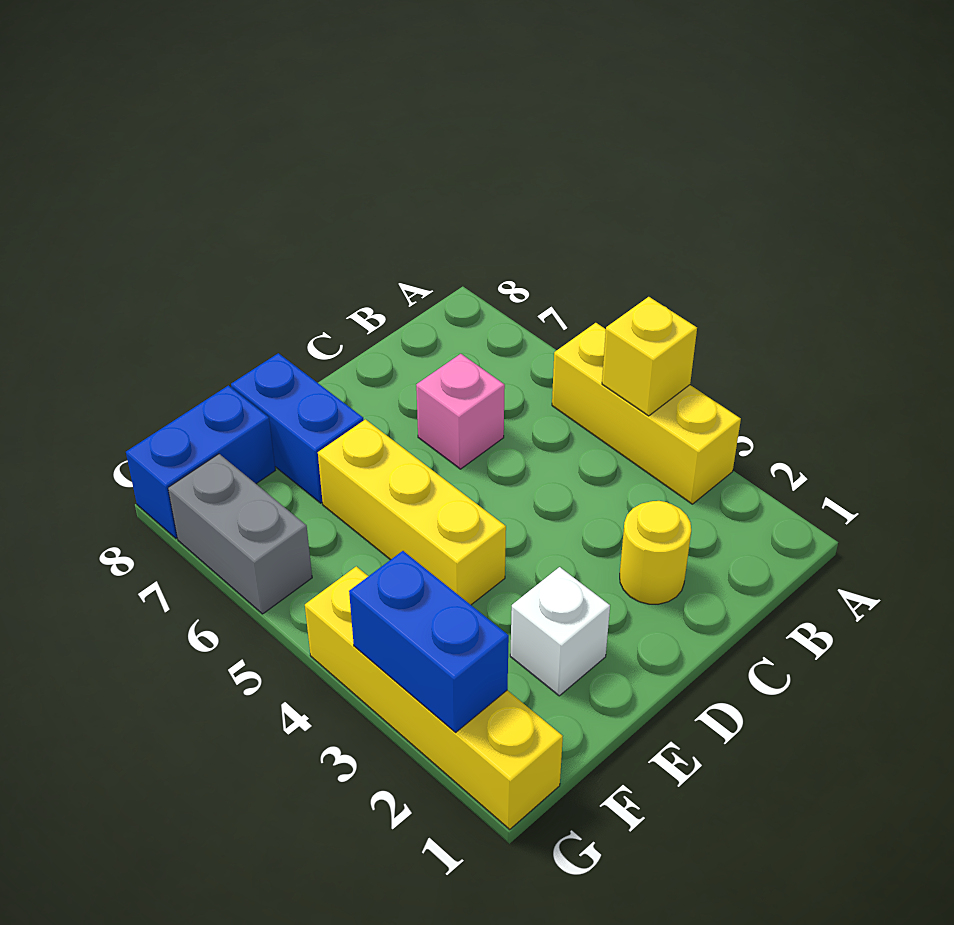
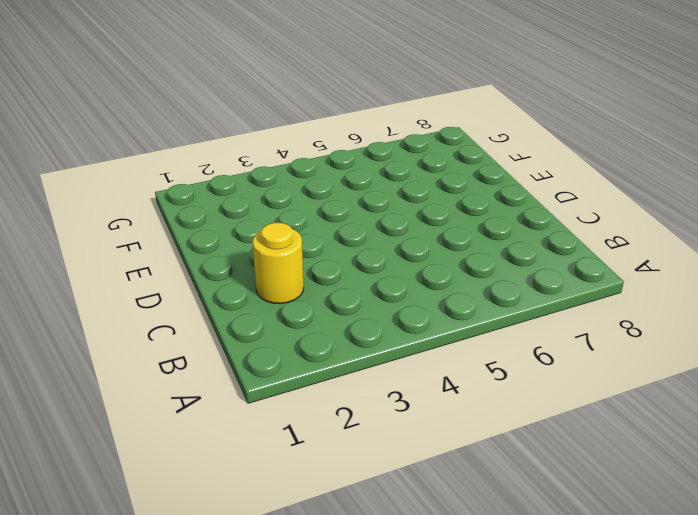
none -> yellow 1x3 brick [552,323,741,504]
none -> pink 1x1 brick [416,354,505,469]

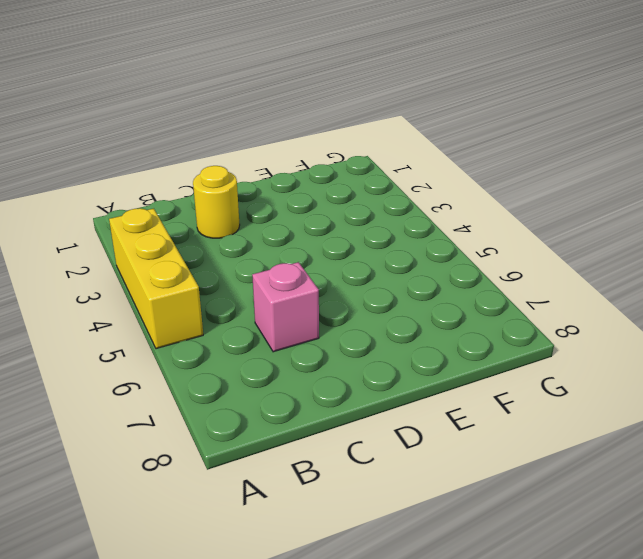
none -> white 1x1 brick [510,567,610,696]
none -> yellow 1x3 brick [318,419,506,605]

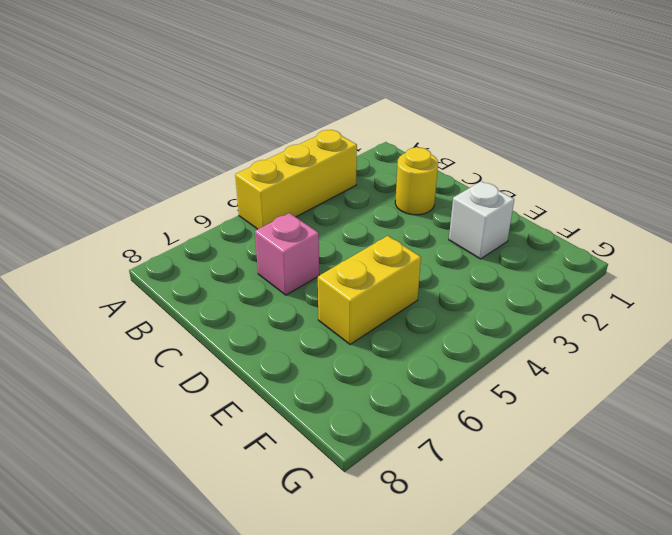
yellow 1x2 brick [318,236,421,344] -> yellow 1x3 brick [318,419,506,605]
none -> blue 1x2 brick [231,353,364,503]
none -> blue 1x2 brick [126,385,275,538]

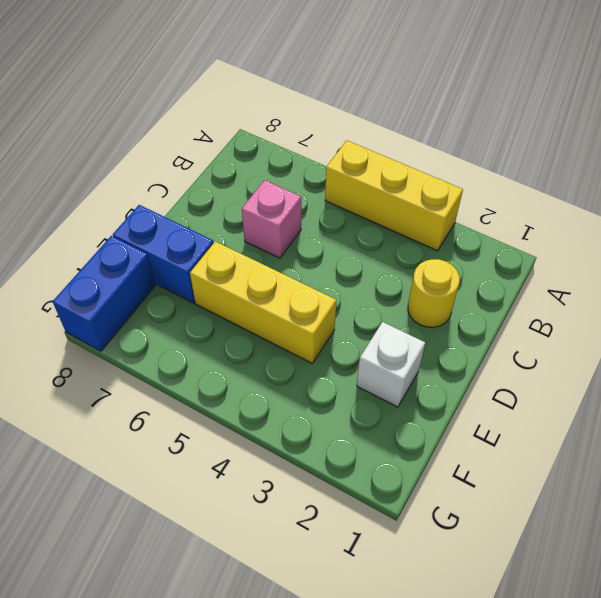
none -> yellow 1x4 brick [305,566,563,829]
none -> grey 1x2 brick [168,454,312,614]

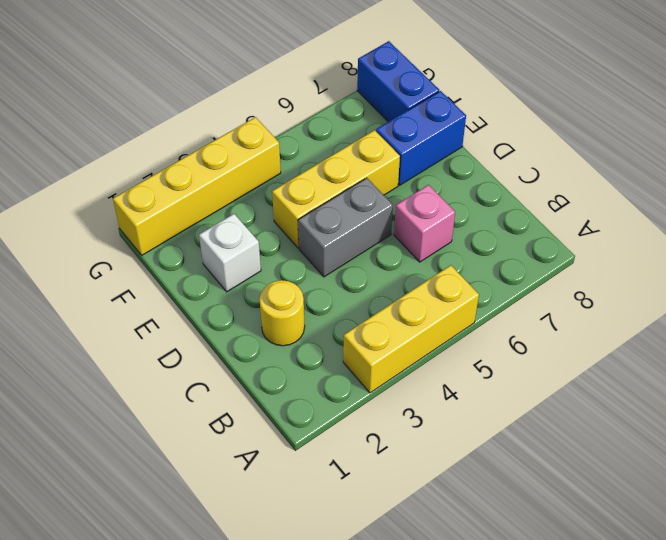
grey 1x2 brick [298,178,393,277] -> grey 1x2 brick moved to [168,454,312,614]
none -> yellow 1x1 brick [602,297,697,416]
none -> blue 1x2 brick [349,551,509,732]

